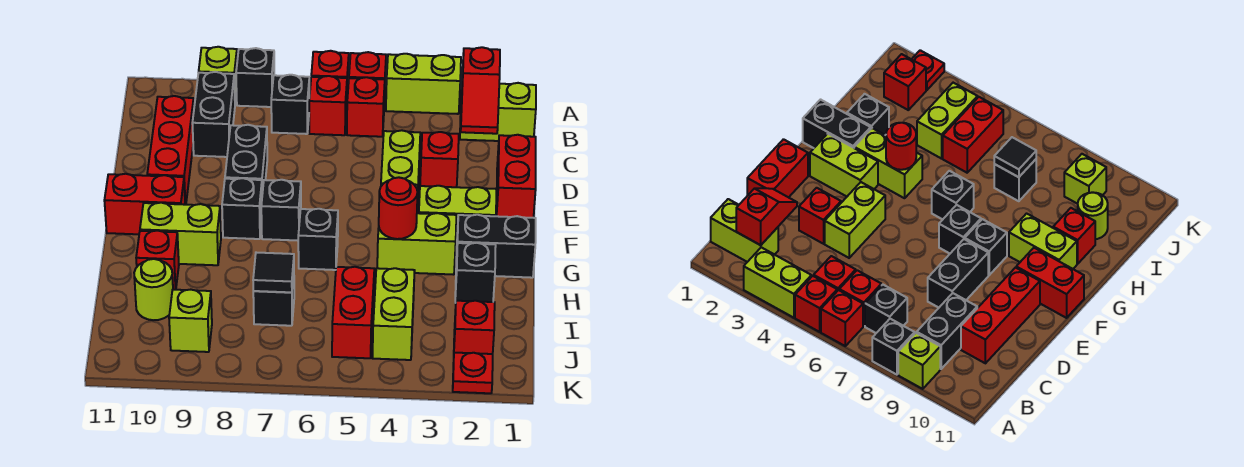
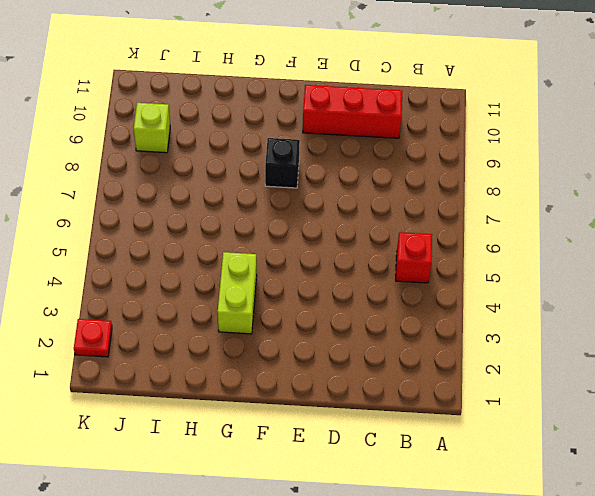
none -> lime 1x2 brick [386,54,461,114]
none -> red 1x1 brick [349,52,386,103]
none -> red 1x1 brick [311,51,349,99]
none -> black 1x1 brick [236,48,274,107]

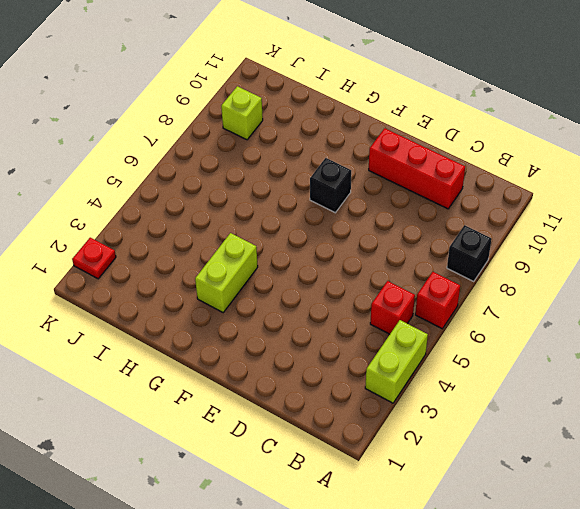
none -> red 1x1 brick [349,52,386,103]
none -> lime 1x1 brick [199,47,237,102]
none -> lime 1x2 brick [460,83,536,141]
none -> red 1x1 brick [309,76,347,135]

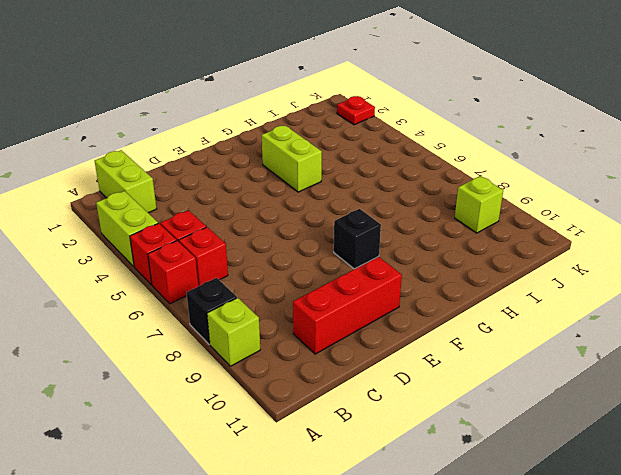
none -> black 1x1 brick [271,75,309,134]
none -> black 1x2 brick [192,72,235,157]
none -> red 1x2 brick [496,135,536,218]
none -> red 1x1 brick [420,132,459,187]

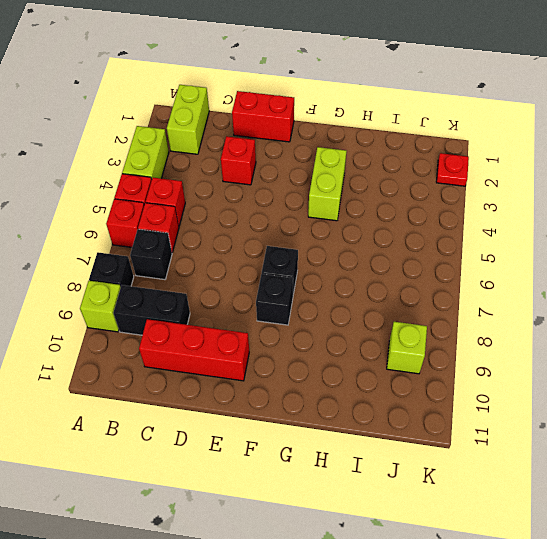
none -> lime 1x2 brick [381,130,420,206]
none -> black 1x2 brick [225,125,267,194]
none -> lime 1x2 brick [419,186,496,247]
none -> red 1x2 brick [104,174,185,234]

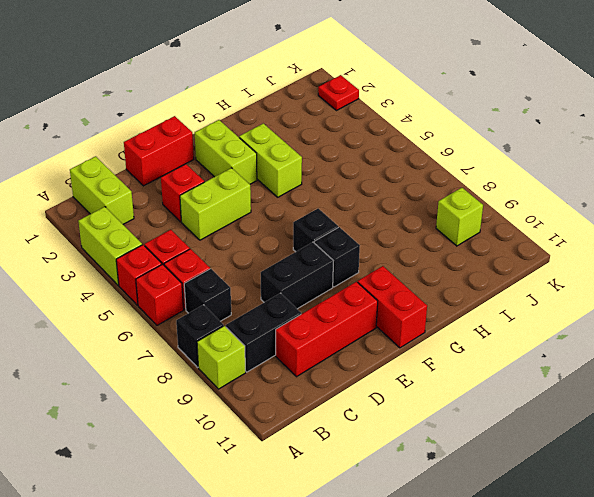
none -> black 1x2 brick [456,215,536,278]
none -> black 1x1 brick [298,209,338,270]
none -> lime 1x2 brick [140,203,221,265]
none -> black 1x1 brick [455,243,496,303]

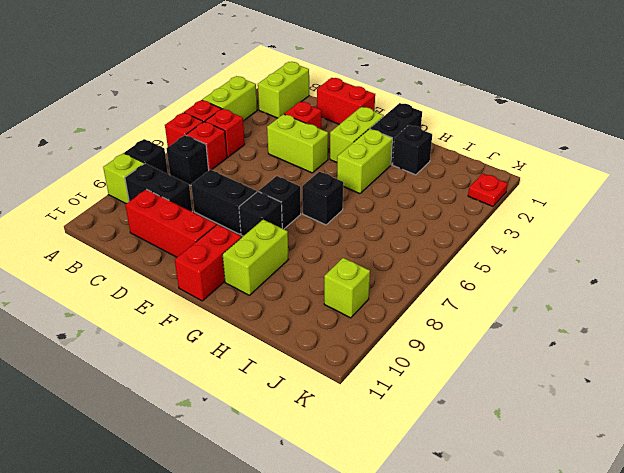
none -> red 1x1 brick [136,231,179,290]
none -> lime 1x2 brick [373,268,415,360]
none -> red 1x2 brick [332,267,374,358]
none -> black 1x1 brick [253,272,294,326]

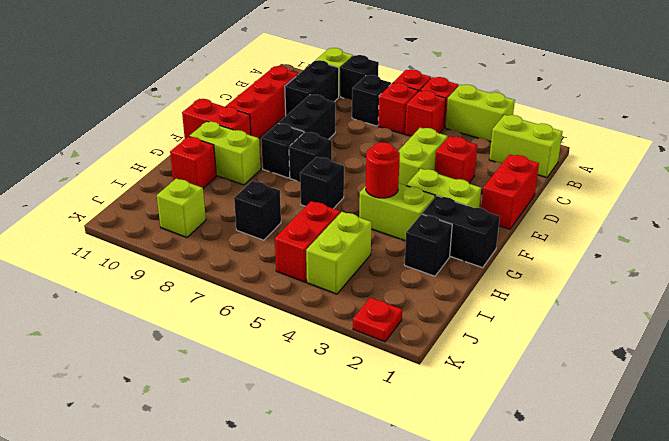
none -> lime 1x1 round brick [134,259,173,320]
none -> red 1x1 brick [454,301,495,354]
none -> red 1x2 slope [461,47,500,134]
none -> black 1x1 tile [253,253,294,292]

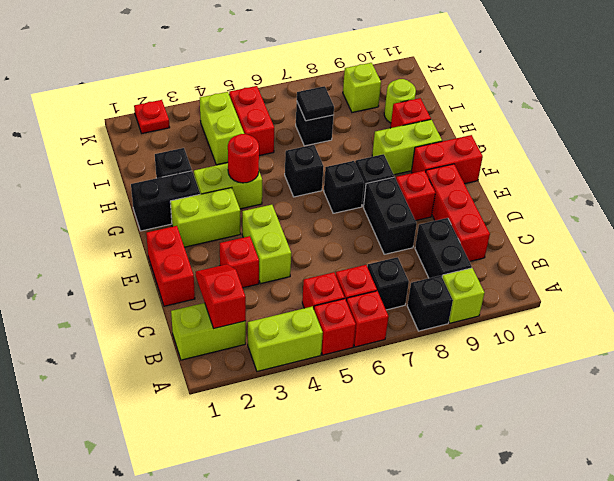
red 1x1 brick [396,171,435,221] -> red 1x1 brick moved to [454,301,495,354]

